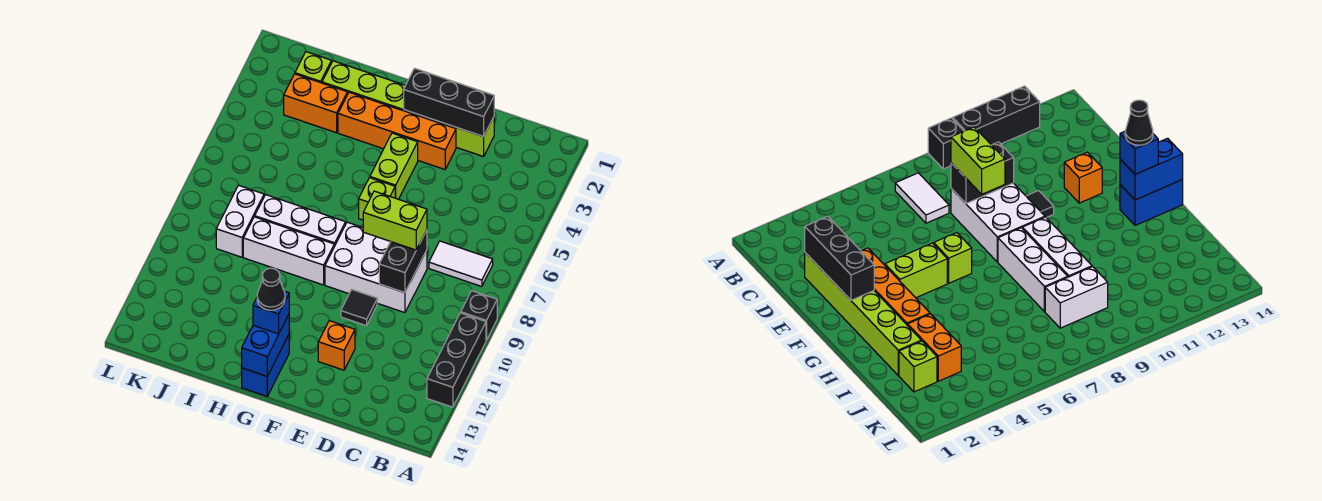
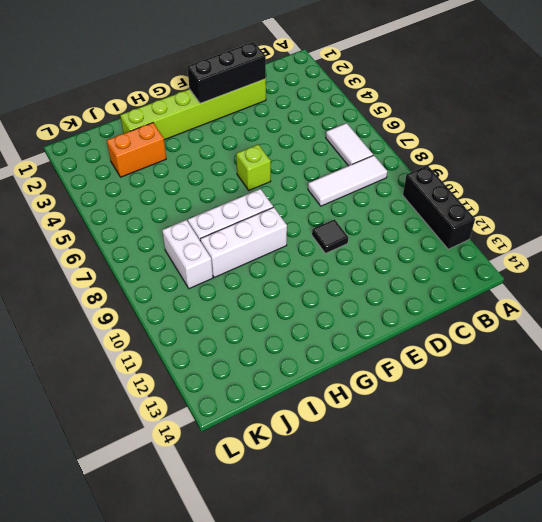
white 1x2 tile [326,123,373,166] -> white 1x2 tile turned to [429,241,493,287]
white 1x3 tile [308,155,387,206] -> white 2x3 brick [325,222,427,313]
none -> black 1x1 brick [461,291,497,340]
none -> orange 1x4 brick [338,92,456,170]
none -> orange 1x1 brick [318,321,355,370]

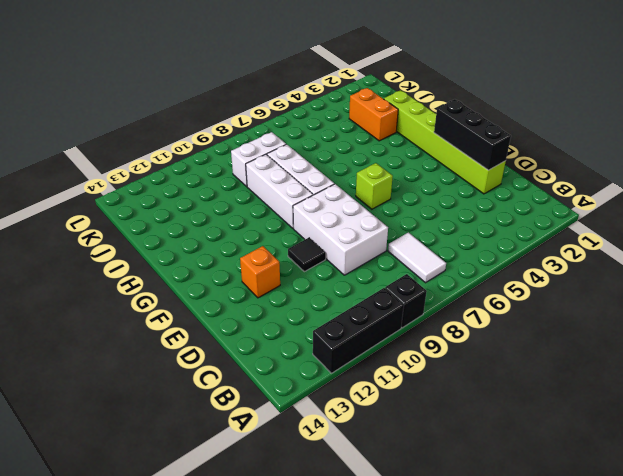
none -> orange 1x4 brick [338,92,456,170]
none -> lime 1x2 brick [370,133,418,199]
none -> blue 1x2 brick [242,335,289,396]

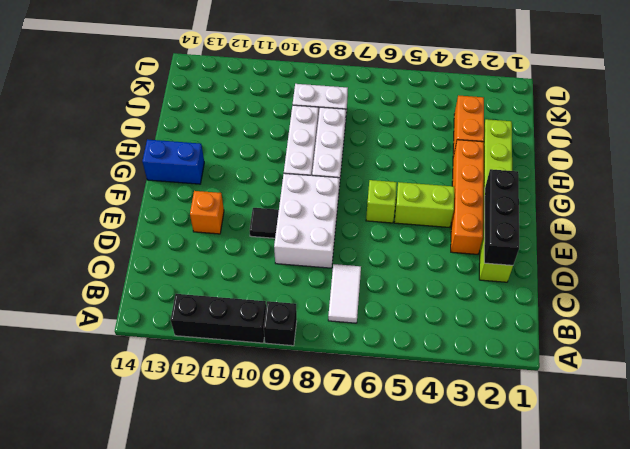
none -> lime 1x1 brick [295,52,331,83]
none -> black 1x2 brick [379,230,427,293]
none -> blue 1x2 brick [242,315,289,376]

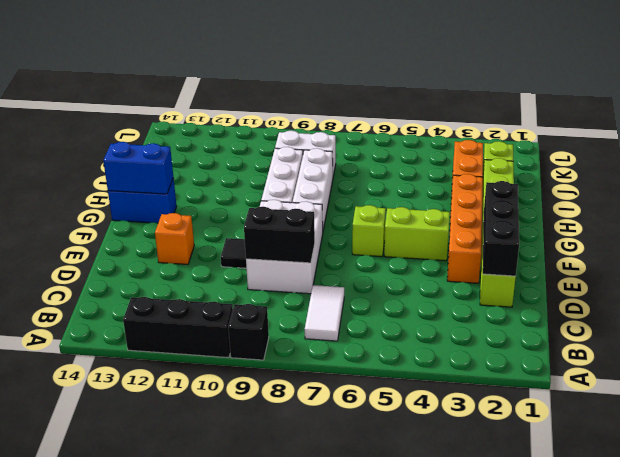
none -> lime 1x2 brick [363,191,427,250]
none -> blue 1x1 brick [253,291,289,334]
none -> black 1x1 cone [257,268,285,310]

